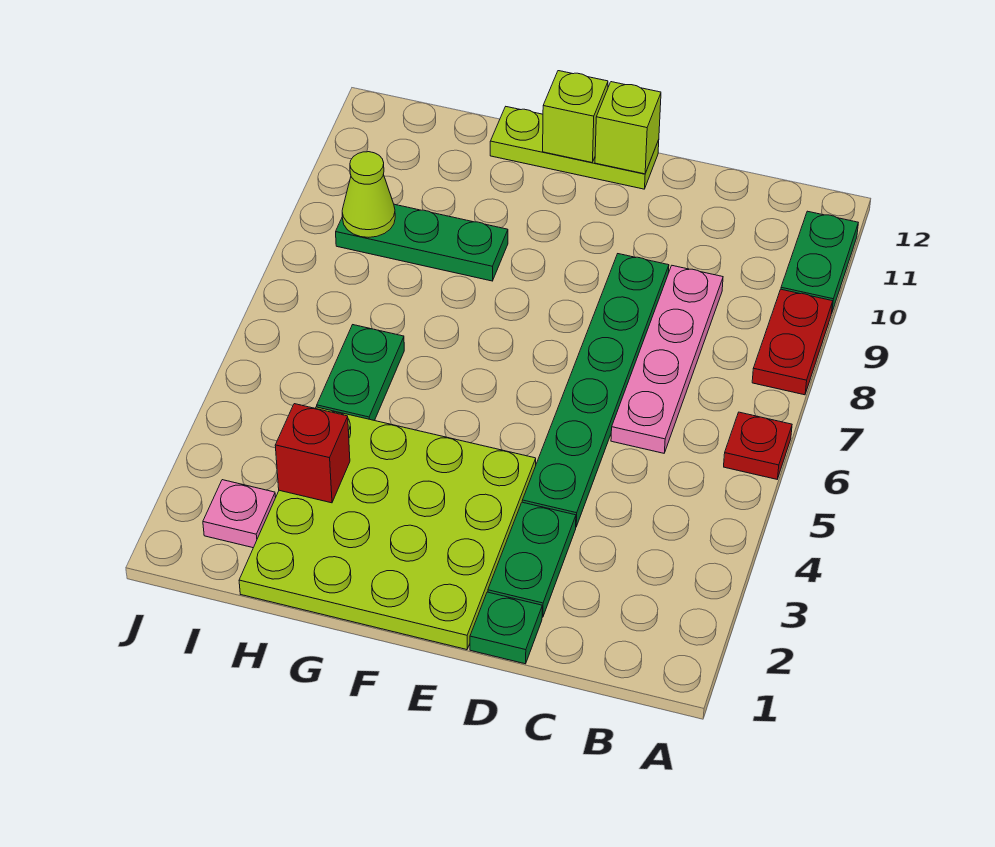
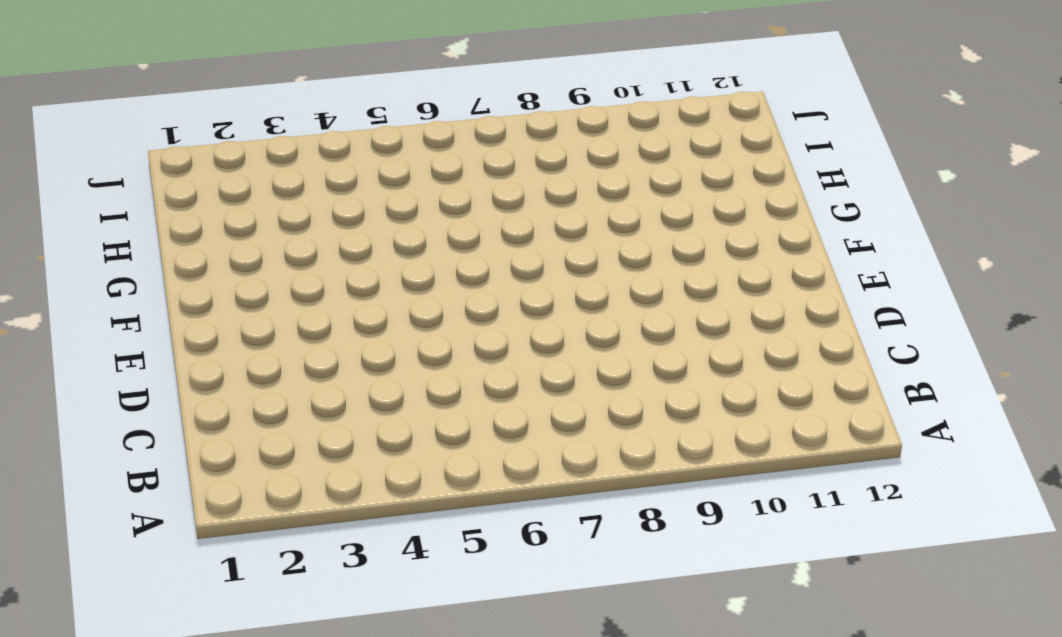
none -> red 1x1 plate [724,412,792,479]
none -> red 1x2 plate [752,289,833,395]
none -> green 1x2 plate [781,211,858,314]

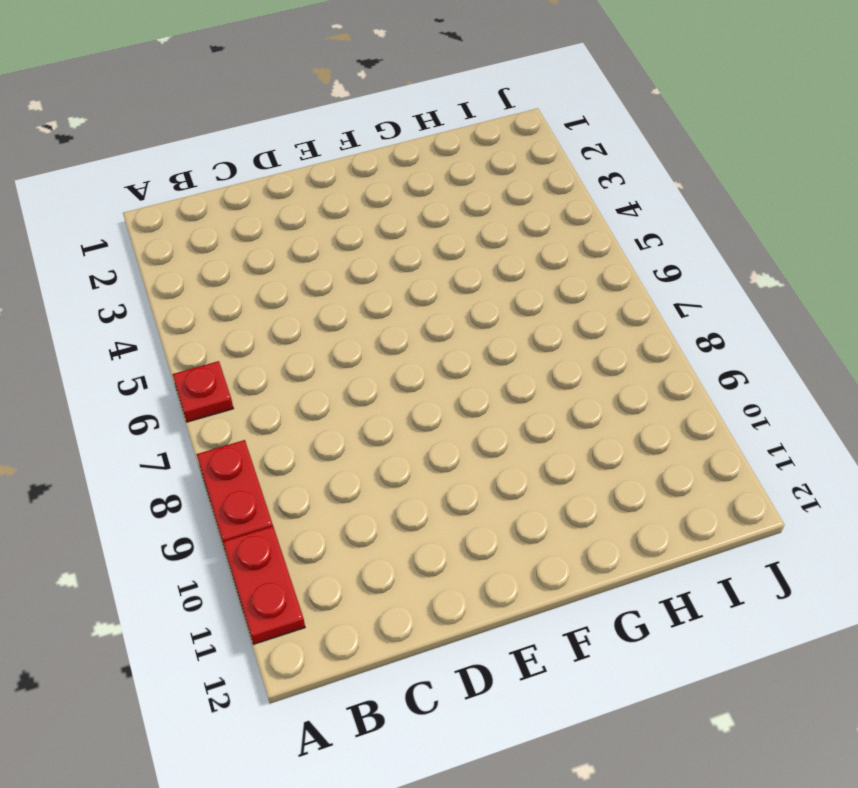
red 1x2 plate [223,526,305,644] -> green 1x2 plate [781,211,858,314]
none -> pink 1x4 plate [611,266,723,453]
none -> green 1x1 plate [470,592,542,664]
none -> green 1x2 plate [488,502,576,617]

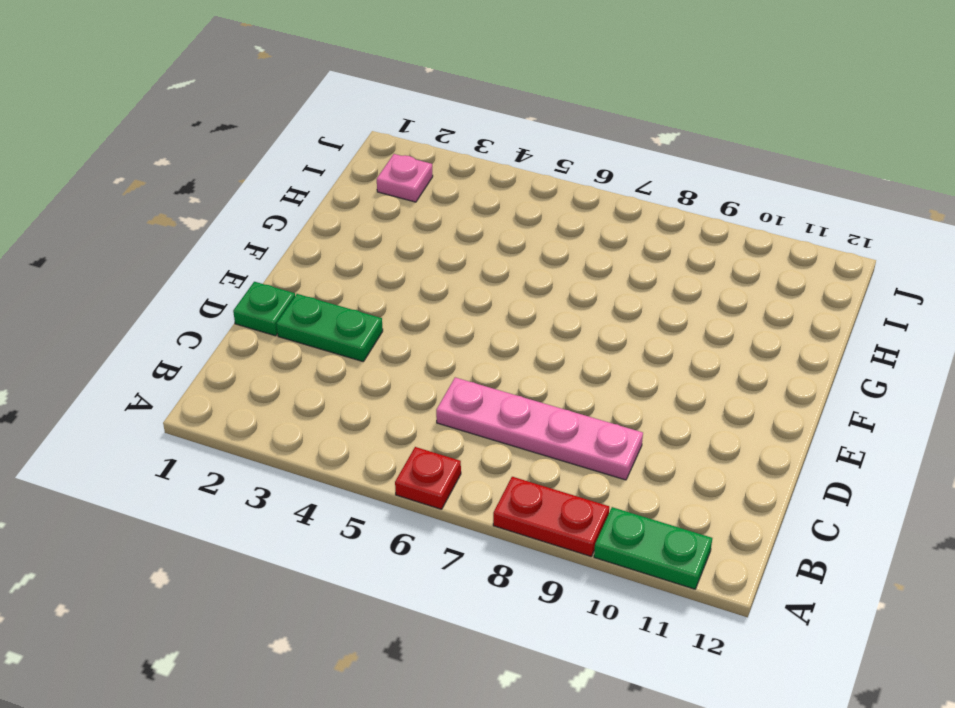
none -> green 1x6 plate [522,254,669,527]
none -> lime 4x4 plate [239,407,536,650]
none -> lime 1x3 plate [490,107,659,189]

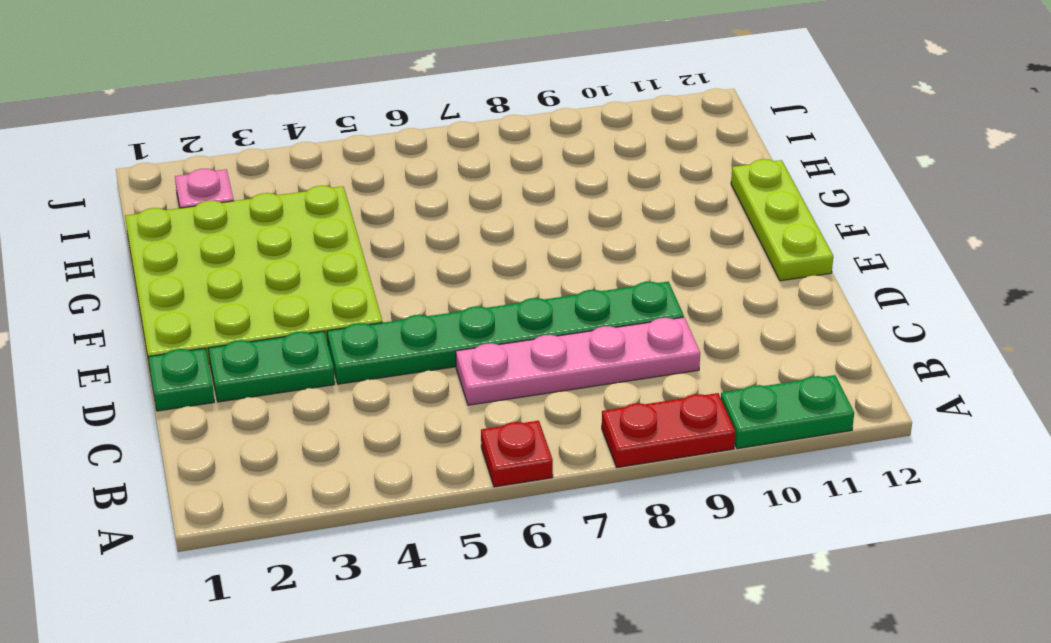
none -> green 1x3 plate [336,204,508,281]
none -> green 1x2 plate [317,325,404,421]
none -> lime 1x1 brick [595,82,661,174]

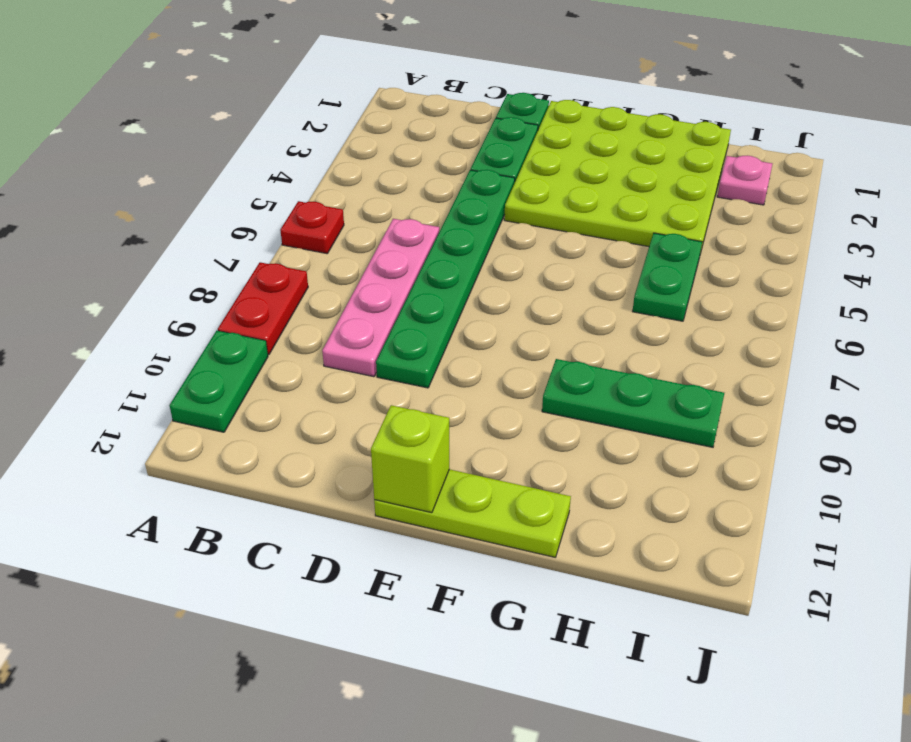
none -> lime 1x1 brick [543,71,608,162]
none -> red 1x1 brick [275,404,350,503]
none -> lime 1x1 cone [342,152,395,237]

